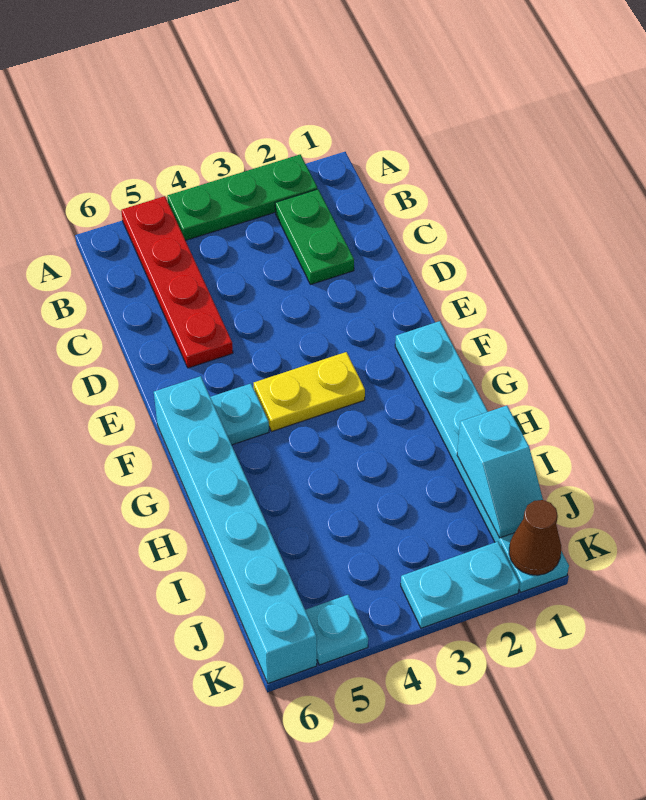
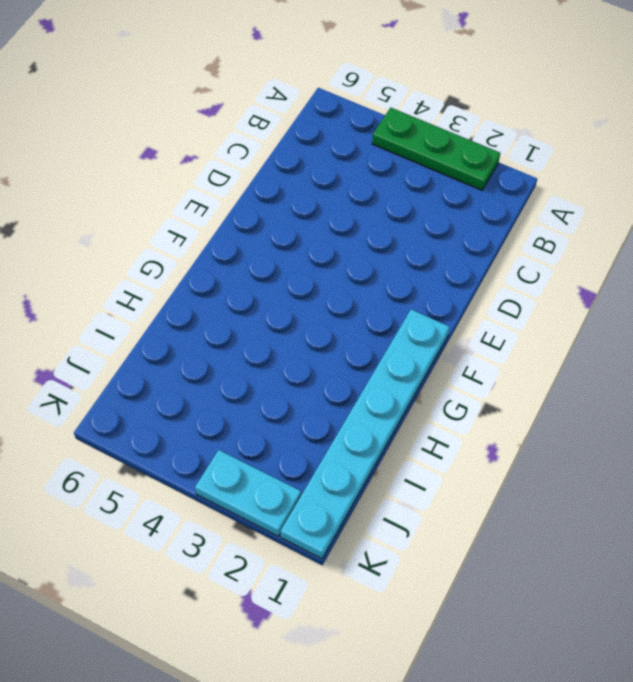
none -> red 1x4 plate [121,196,233,368]
none -> green 1x2 plate [275,189,354,285]

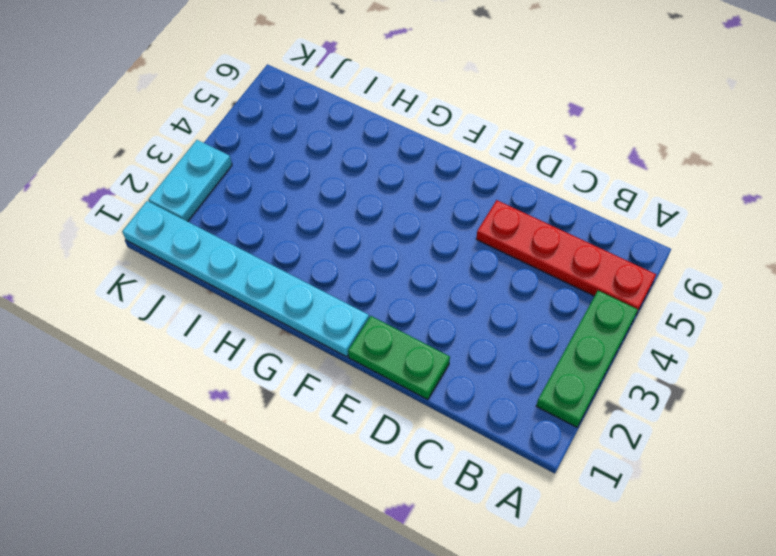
green 1x2 plate [348,316,450,400] -> green 1x2 plate moved to [275,189,354,285]
none -> yellow 1x2 plate [254,352,365,431]
none -> cyan 1x1 plate [210,384,269,445]

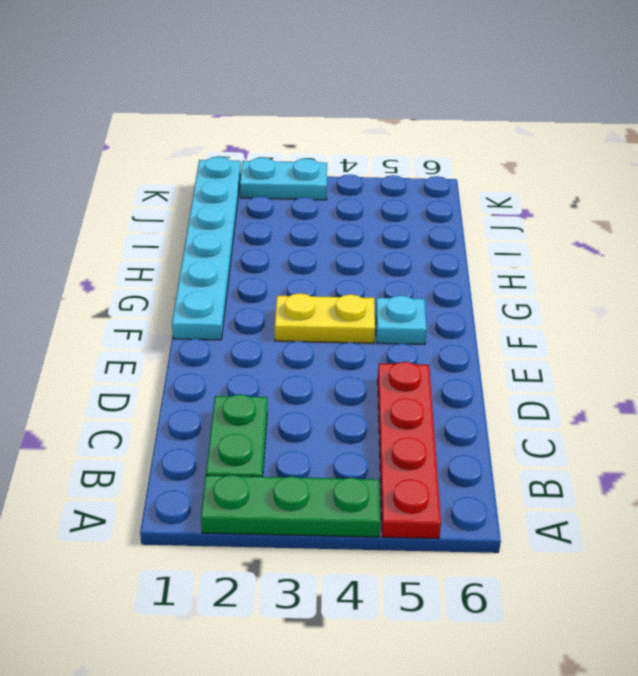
none -> cyan 1x6 brick [154,376,317,683]
none -> cyan 1x1 plate [305,595,368,665]

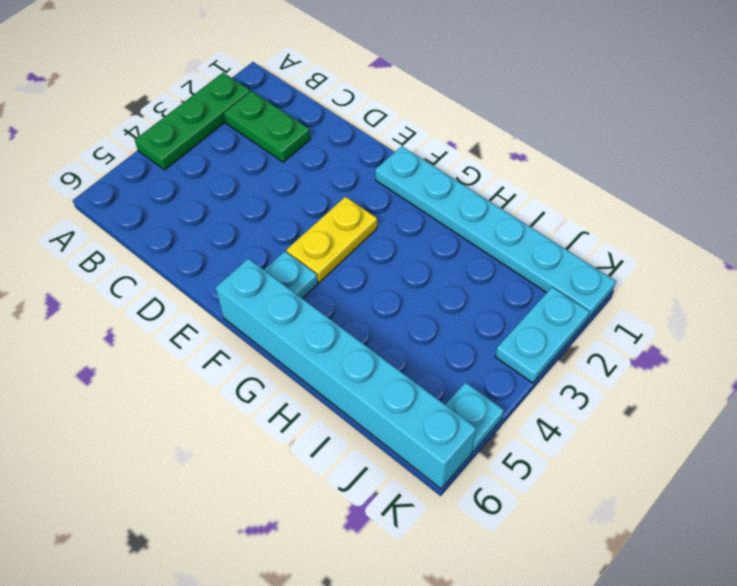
none -> red 1x4 plate [121,196,233,368]
none -> cyan 1x2 slope [457,406,543,538]

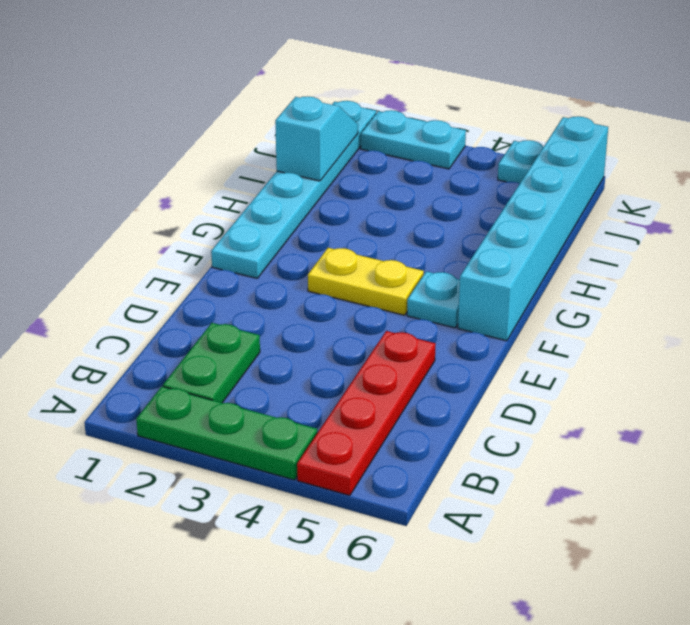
none -> brown 1x1 cone [509,500,561,575]

